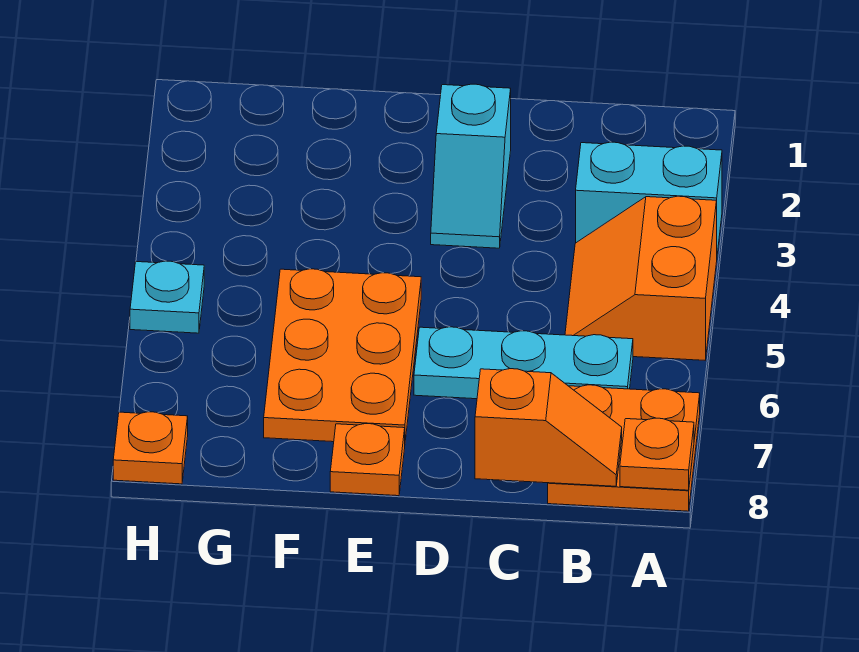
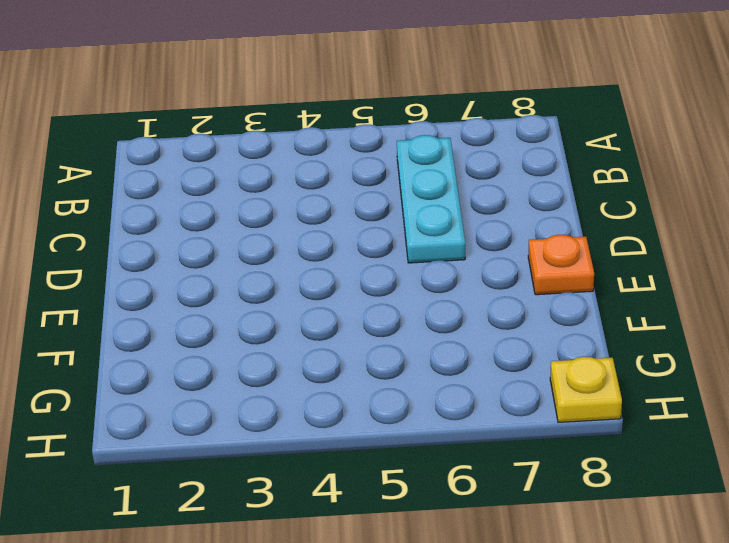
yellow 1x1 plate [550,357,622,422] -> orange 1x1 plate [113,412,188,484]
none -> cyan 1x2 brick [576,142,722,254]
none -> orange 2x2 slope [565,196,717,360]

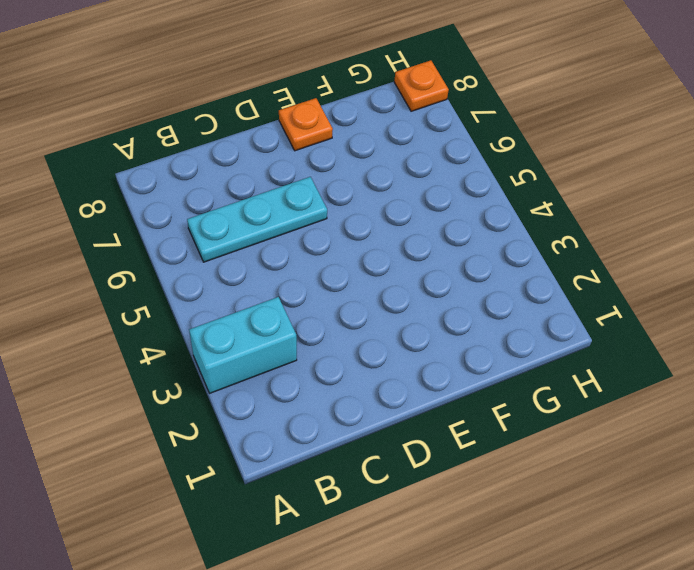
none -> orange 2x2 slope [565,196,717,360]
none -> orange 2x2 plate [548,385,700,511]

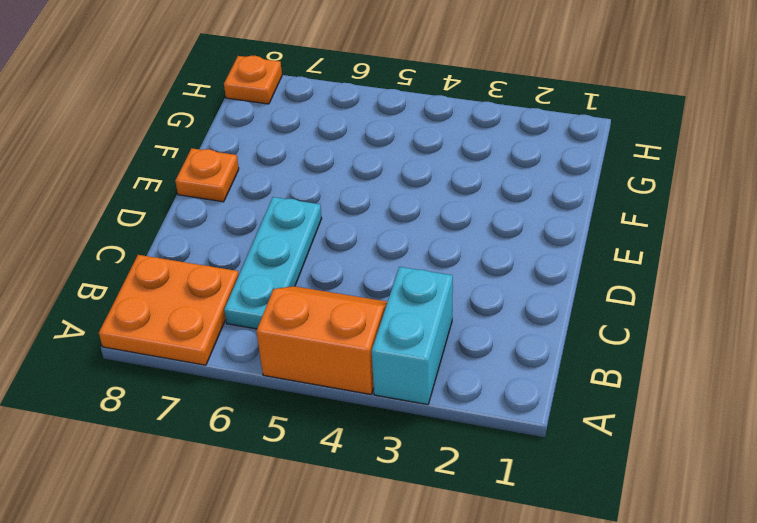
none -> cyan 1x2 slope [431,84,511,248]
none -> orange 2x3 plate [264,269,421,442]

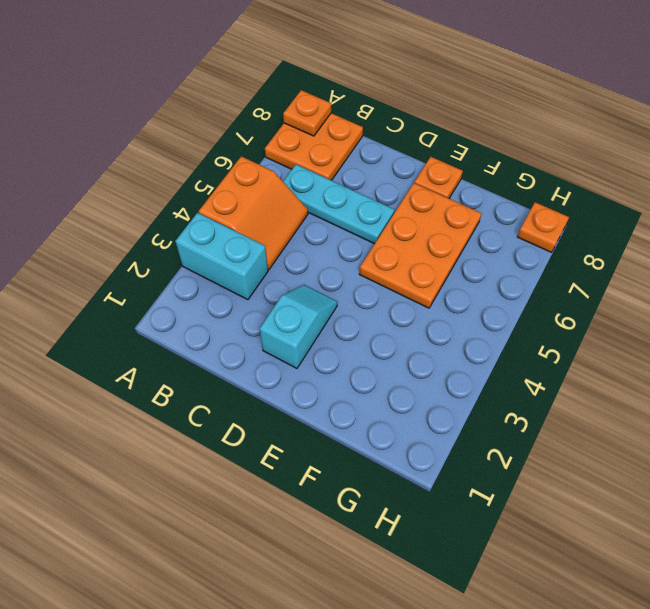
none -> cyan 1x1 plate [130,261,204,333]
none -> orange 1x2 slope [475,369,622,486]

